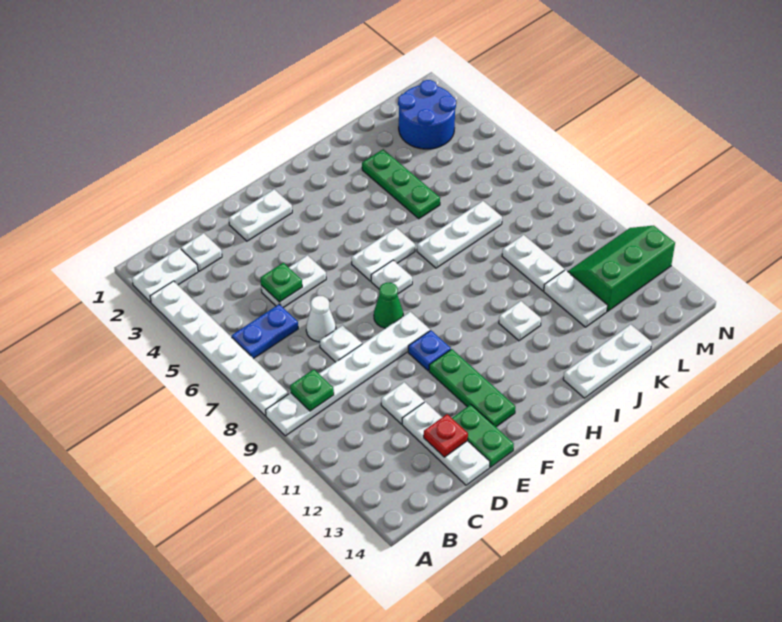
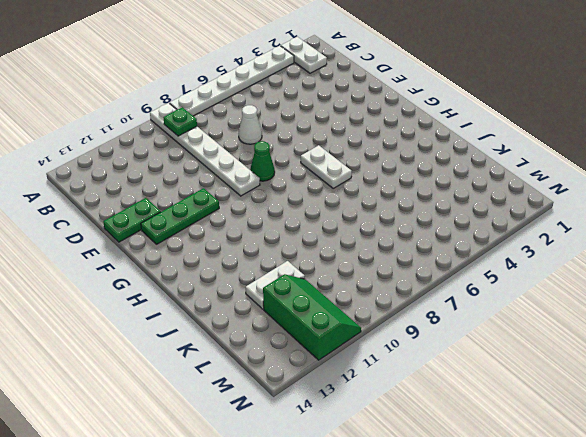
none -> blue 1x2 plate [232,304,298,359]
none -> white 1x1 plate [181,233,222,271]
none -> white 1x2 plate [261,255,326,308]

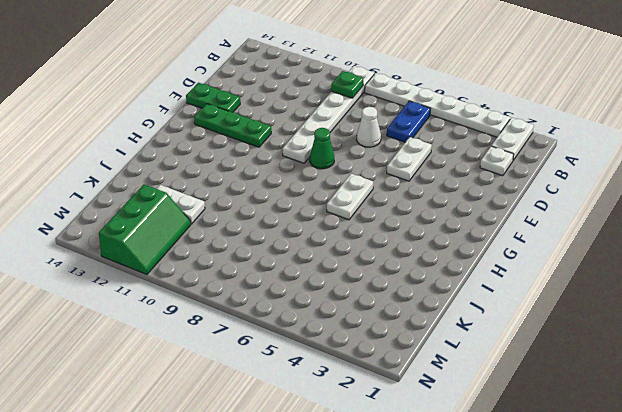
none -> white 1x1 plate [320,325,362,362]
none -> white 1x1 plate [381,382,424,424]
none -> white 1x3 plate [402,402,490,485]

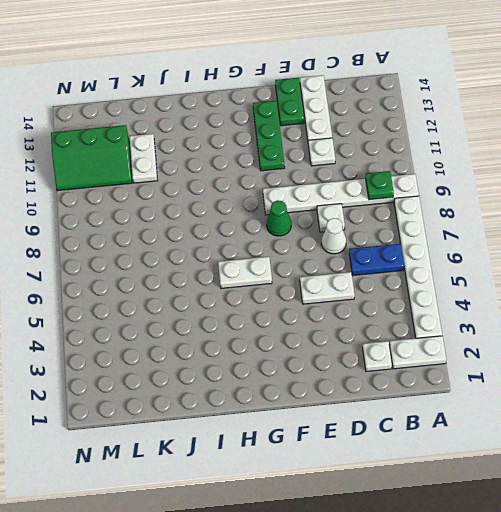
none -> white 1x2 plate [229,189,292,241]
none -> blue 1x1 plate [408,330,451,371]
none -> white 1x1 plate [371,260,412,294]

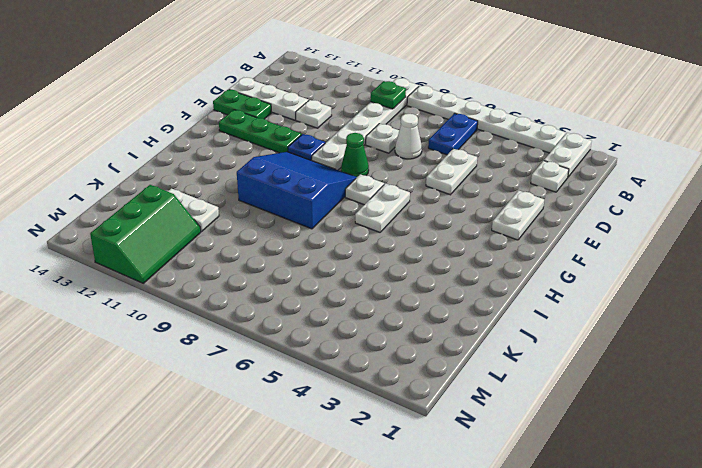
blue 3x3 slope [237,152,357,229] -> none
none -> white 1x3 plate [417,201,502,268]
none -> white 1x1 plate [499,301,541,341]
none -> white 1x3 plate [563,324,652,398]

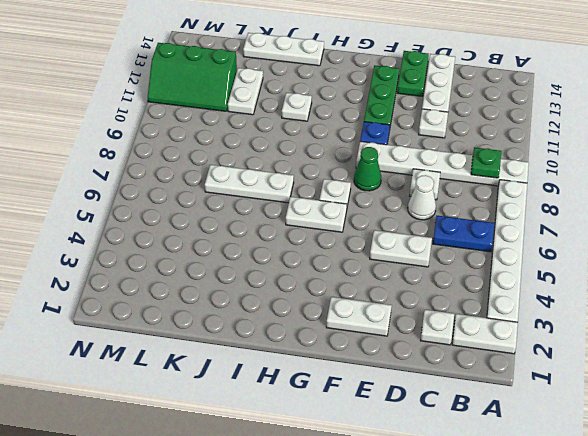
none -> green 1x3 plate [362,149,440,219]
none -> white 1x2 plate [502,235,564,291]
none -> blue 2x2 round brick [398,80,456,149]

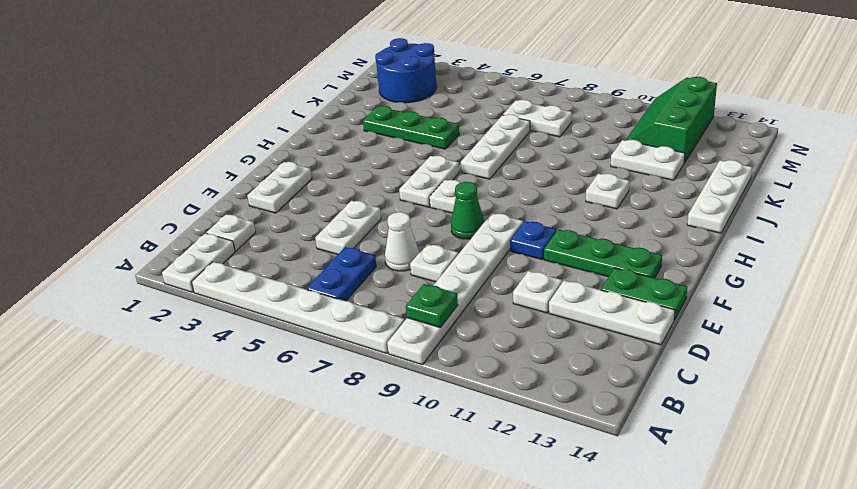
white 1x2 plate [503,100,572,137] -> white 1x2 plate moved to [502,235,564,291]
none -> green 1x1 plate [261,263,302,302]
none -> red 1x1 plate [424,414,468,457]

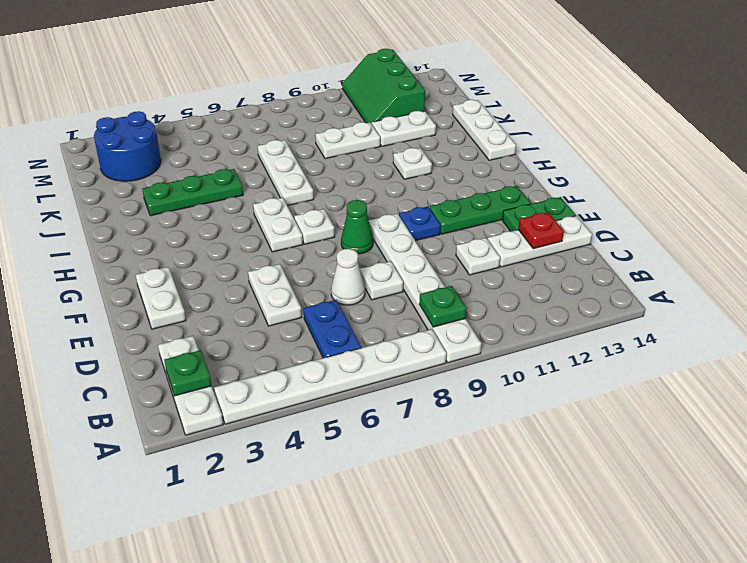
green 1x1 plate [164,350,212,396] -> green 1x1 plate moved to [261,263,302,302]

